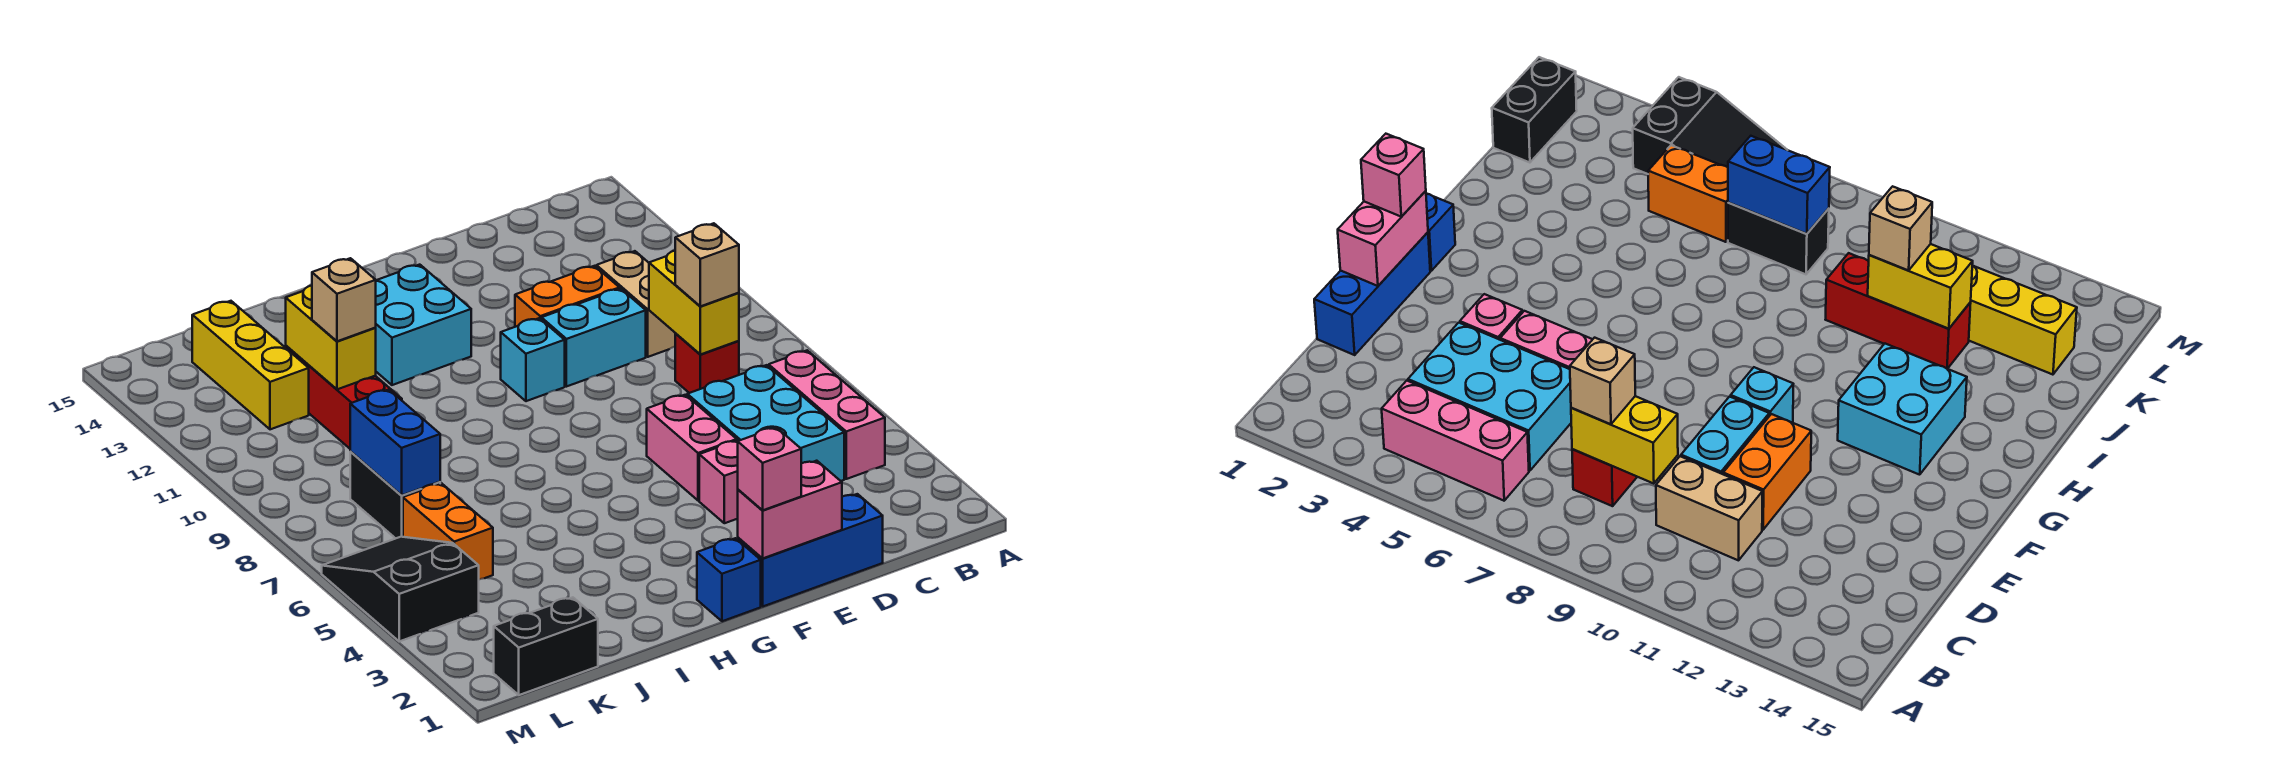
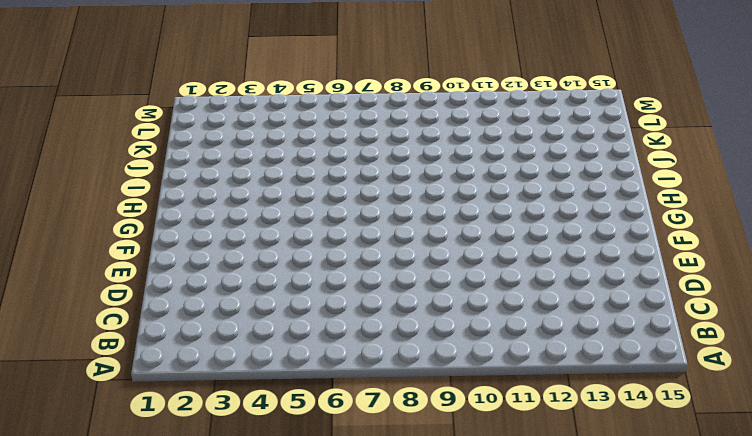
none -> pink 1x3 brick [769,350,885,479]
none -> cyan 2x3 brick [687,365,844,481]
none -> red 1x1 brick [675,334,739,393]

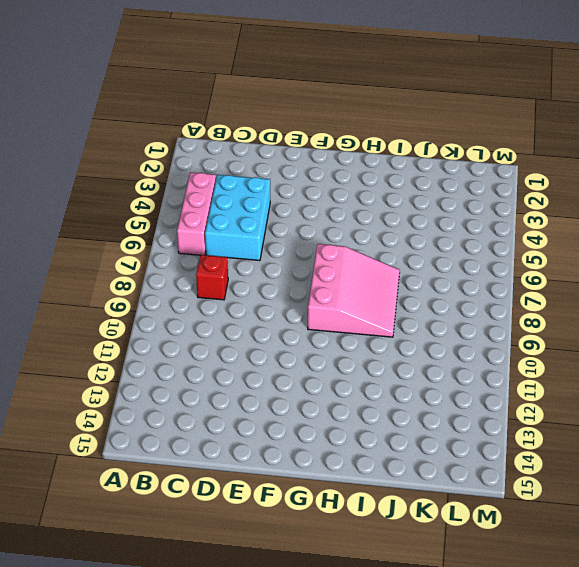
pink 3x3 slope [308,244,400,337] -> none
none -> tan 1x2 brick [596,251,676,357]
none -> blue 1x3 brick [738,494,883,606]
none -> cyan 1x2 brick [541,289,646,387]

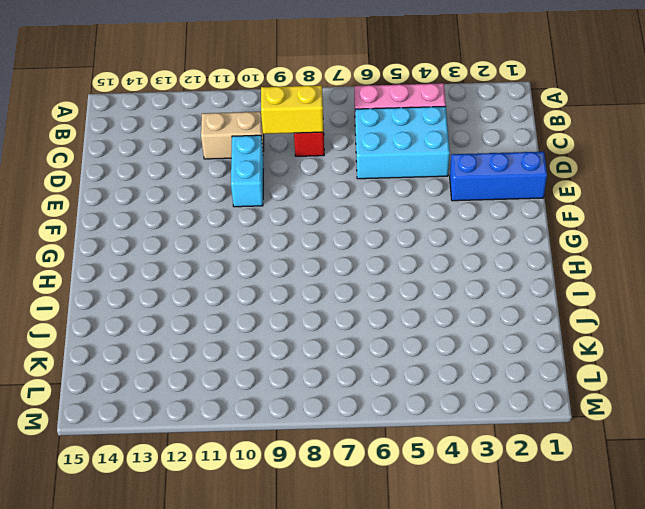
blue 1x3 brick [450,152,547,201] -> blue 1x3 brick turned to [738,494,883,606]
none -> orange 1x2 brick [515,266,620,327]
none -> pink 1x1 brick [699,440,738,523]
none -> pink 1x2 brick [647,395,737,501]

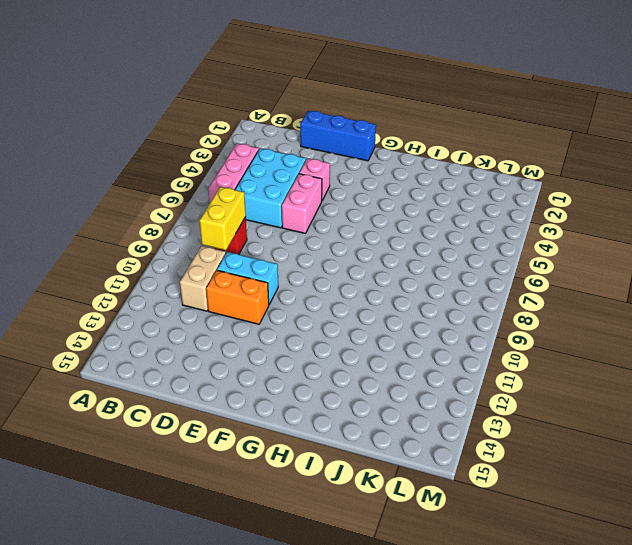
none -> cyan 1x1 brick [501,318,565,401]
none -> blue 1x1 brick [697,538,761,621]
none -> cyan 2x2 brick [376,265,471,385]

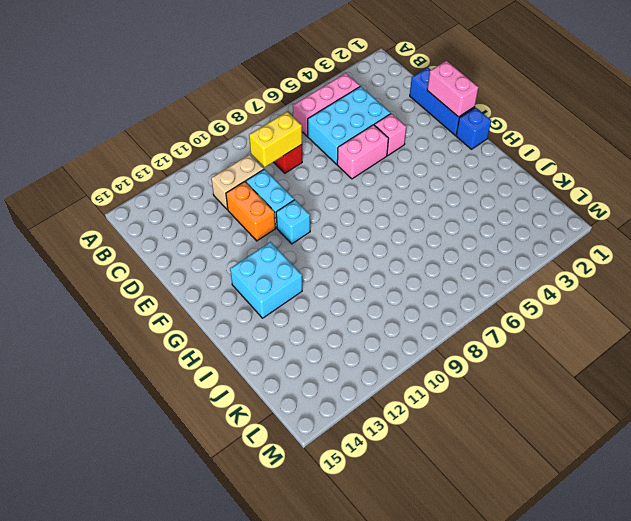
none -> red 1x3 brick [286,346,402,449]
none -> black 1x2 brick [494,597,598,695]
none -> orange 1x2 brick [403,483,493,580]

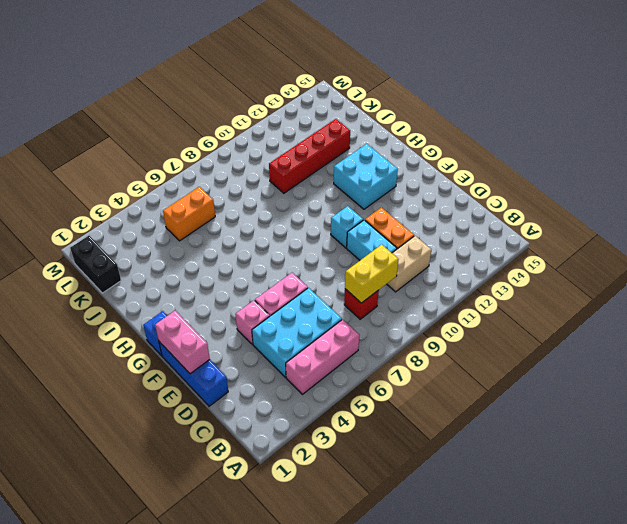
red 1x4 brick [269,119,350,193] -> red 1x3 brick [286,346,402,449]
none -> black 1x2 brick [350,452,440,538]
none -> yellow 1x3 brick [192,301,309,429]
none -> black 2x3 slope [322,537,479,641]

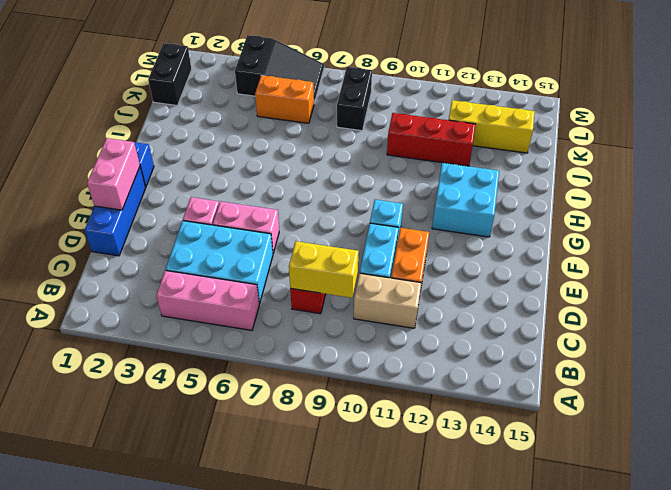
black 1x2 brick [337,67,372,131] -> black 1x2 brick turned to [350,452,440,538]
none -> yellow 1x2 brick [286,285,376,389]
none -> blue 1x2 brick [350,390,440,496]
none -> tan 1x1 brick [675,223,739,306]

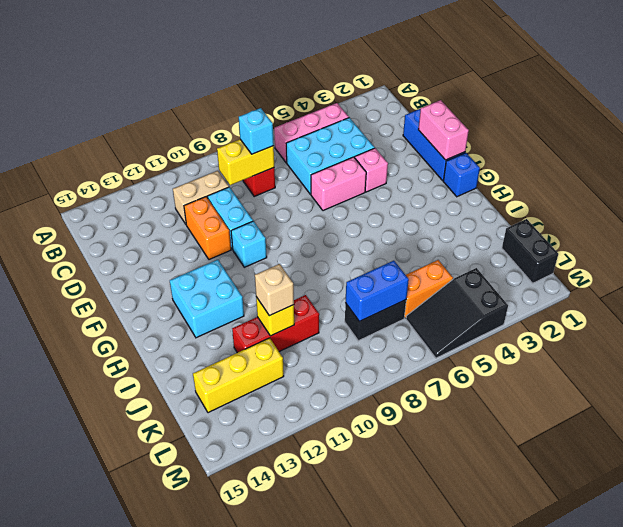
cyan 1x1 brick [239,108,274,154] -> tan 1x1 brick [675,223,739,306]
yellow 1x1 brick [256,297,294,336] -> yellow 1x2 brick [286,285,376,389]
none -> pink 1x1 brick [738,427,801,510]

